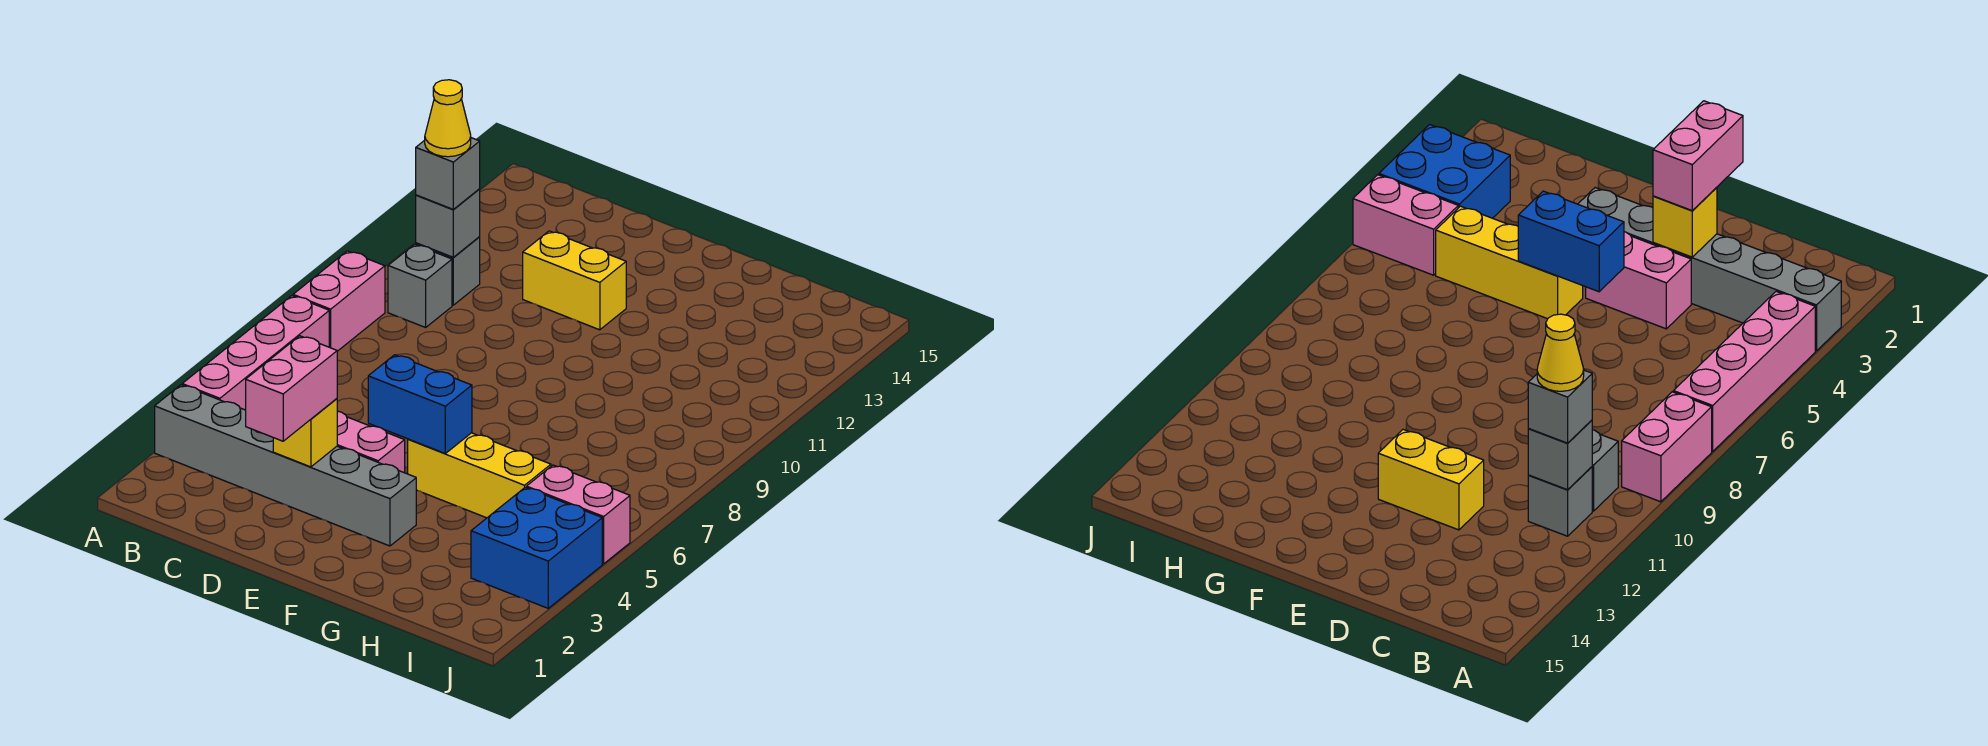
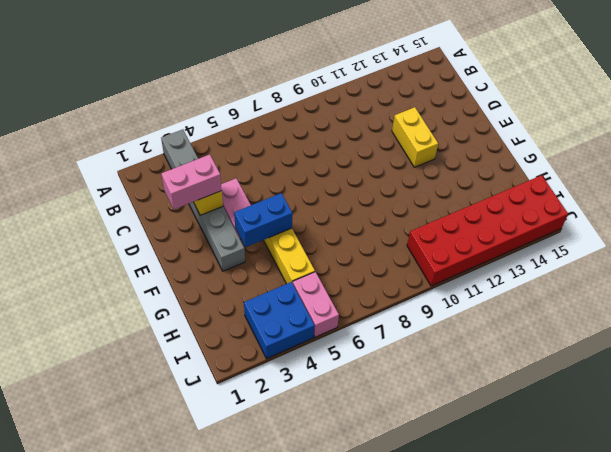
blue 1x2 brick [234,193,292,247] -> blue 1x2 brick turned to [368,355,472,453]
red 2x6 brick [407,175,568,286] -> none
none -> pink 1x4 brick [182,296,329,410]
none -> pink 1x2 brick [293,251,385,351]
none -> grey 1x1 brick [388,244,452,327]

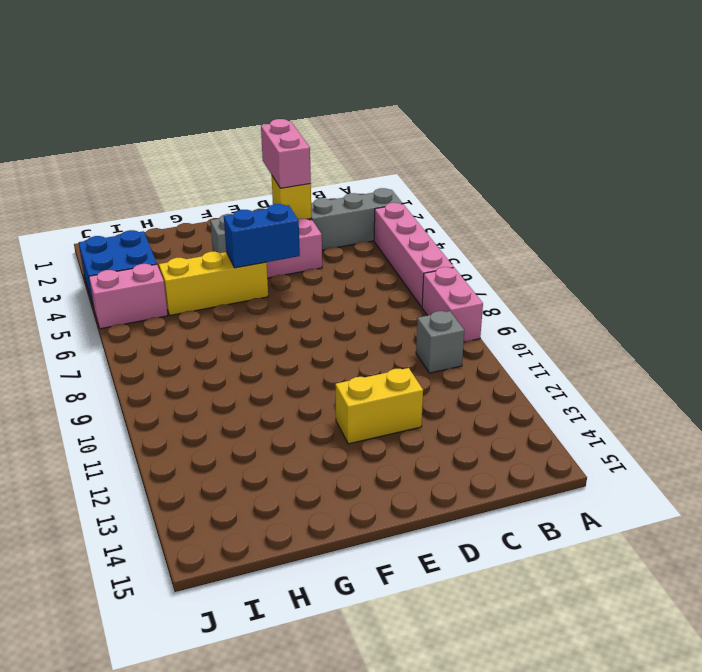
none -> grey 1x1 brick [416,237,480,305]
none -> grey 1x1 brick [416,189,480,257]
none -> grey 1x1 brick [416,138,480,210]

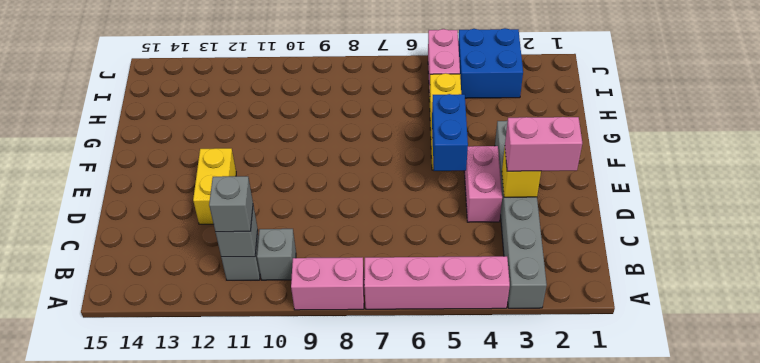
none -> yellow 1x1 cone [425,80,471,157]

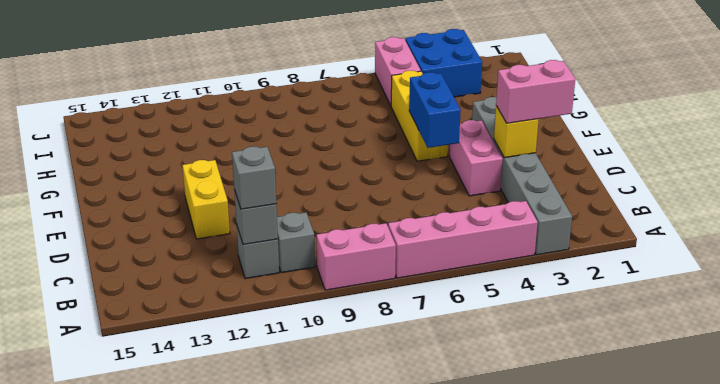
none -> yellow 1x1 cone [425,80,471,157]

